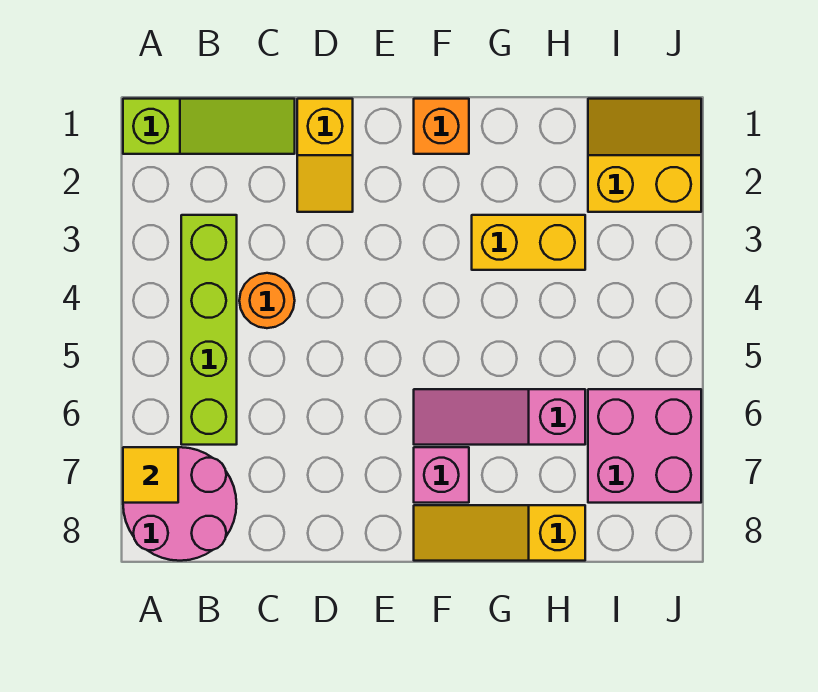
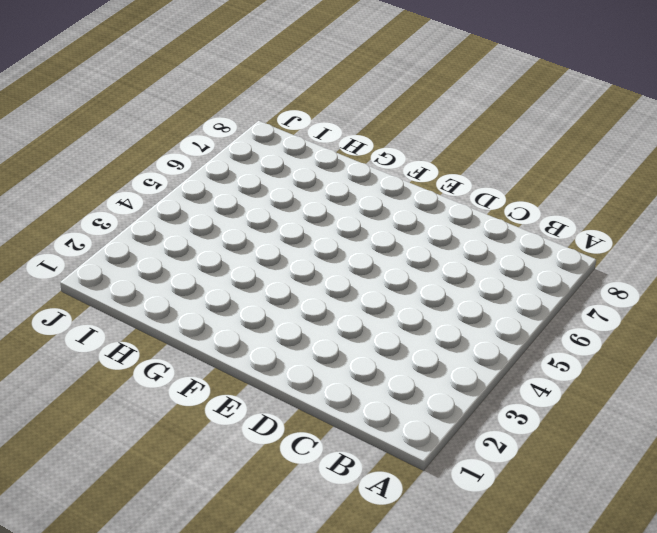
none -> lime 1x3 slope [123,99,295,154]
none -> pink 2x2 round brick [123,447,237,561]
none -> lime 1x4 brick [181,215,237,445]

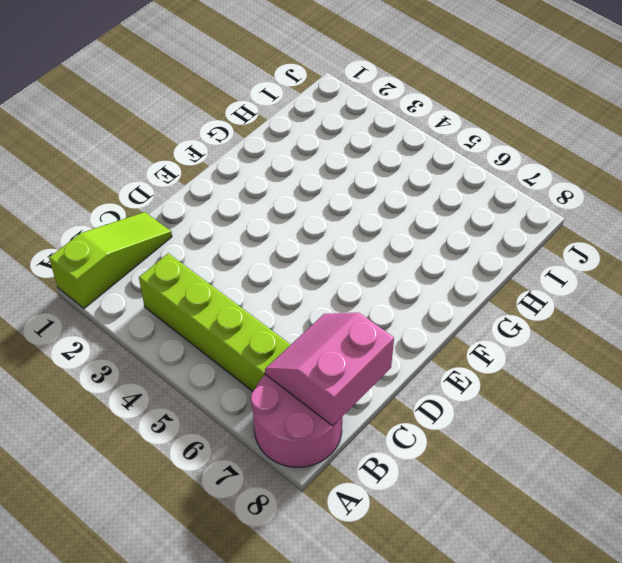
pink 2x2 slope [265,313,394,426] -> none
none -> orange 1x1 round brick [239,273,295,328]
none -> yellow 1x2 slope [297,99,353,212]
none -> orange 1x1 brick [414,99,469,154]

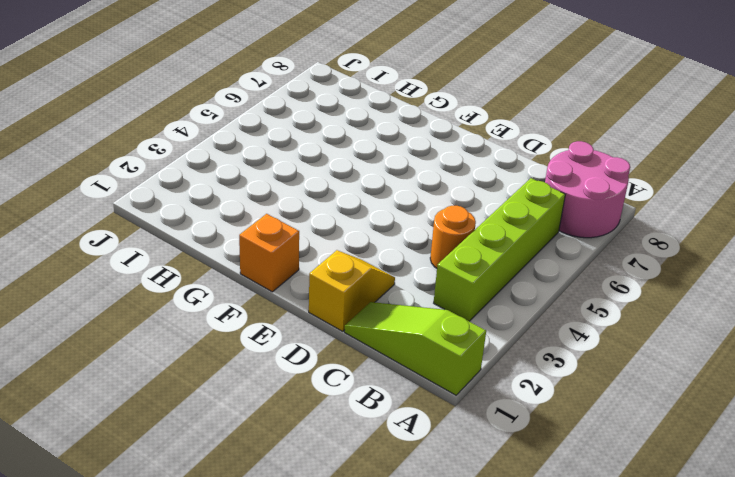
none -> pink 1x3 slope [414,389,585,445]
none -> pink 1x1 brick [414,447,469,503]
none -> yellow 1x3 slope [414,505,585,561]

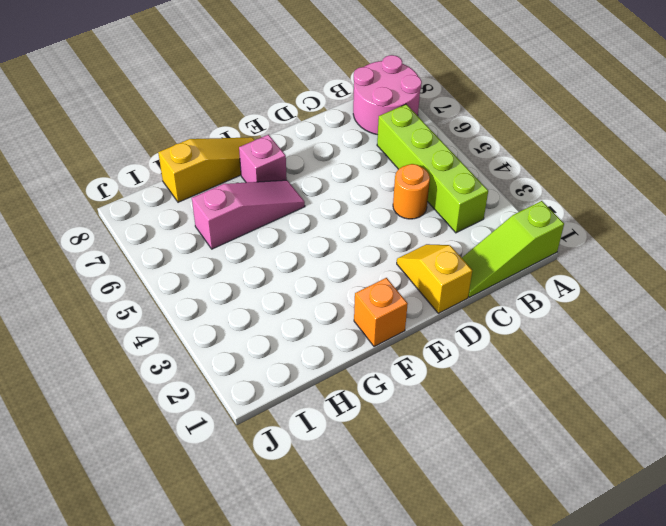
none -> yellow 1x2 brick [472,215,585,270]
none -> yellow 2x2 slope [588,99,701,212]
none -> pink 2x2 brick [588,389,701,503]

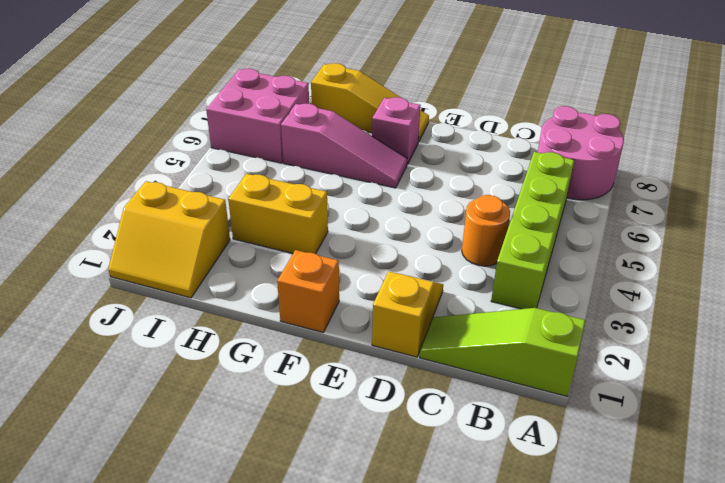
none -> yellow 1x1 tile [123,447,178,503]

